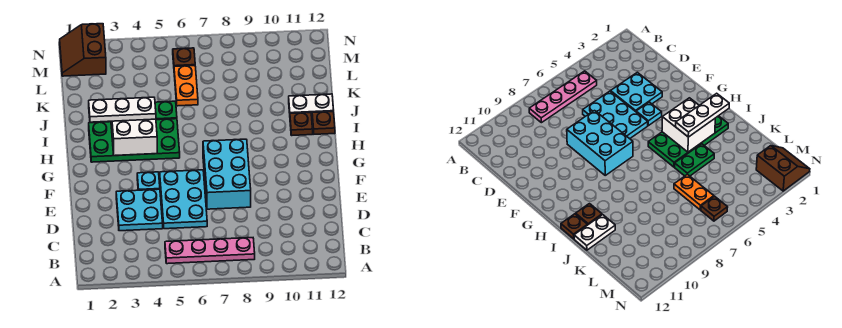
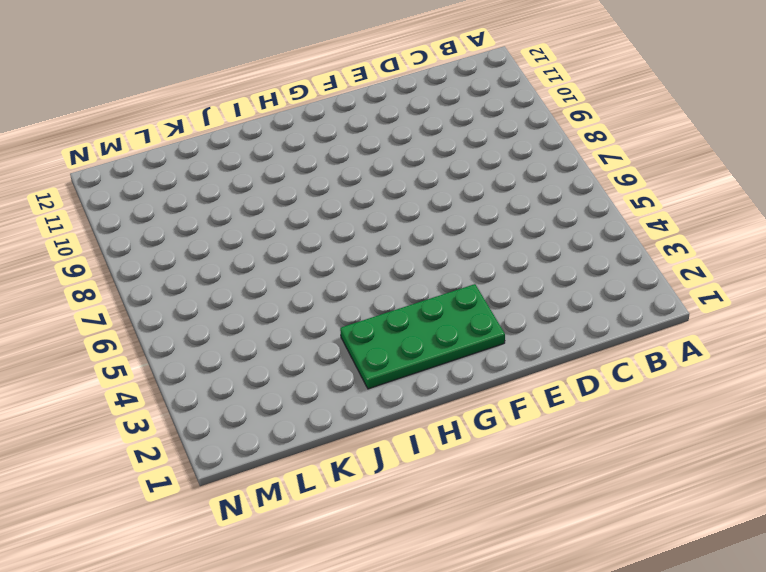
green 2x4 plate [340,284,505,389] -> green 2x4 plate turned to [89,119,180,162]
none -> pink 1x4 plate [165,238,255,264]
none -> cyan 2x2 plate [116,189,163,231]
none -> cyan 2x3 plate [160,170,207,229]

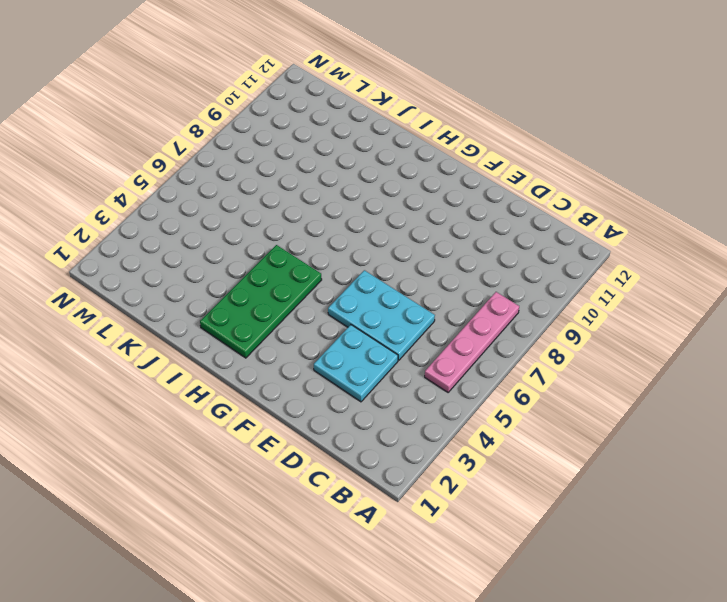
none -> cyan 2x3 brick [203,139,251,209]
none -> cyan 1x1 plate [137,172,160,190]
none -> brown 1x1 plate [290,113,313,135]

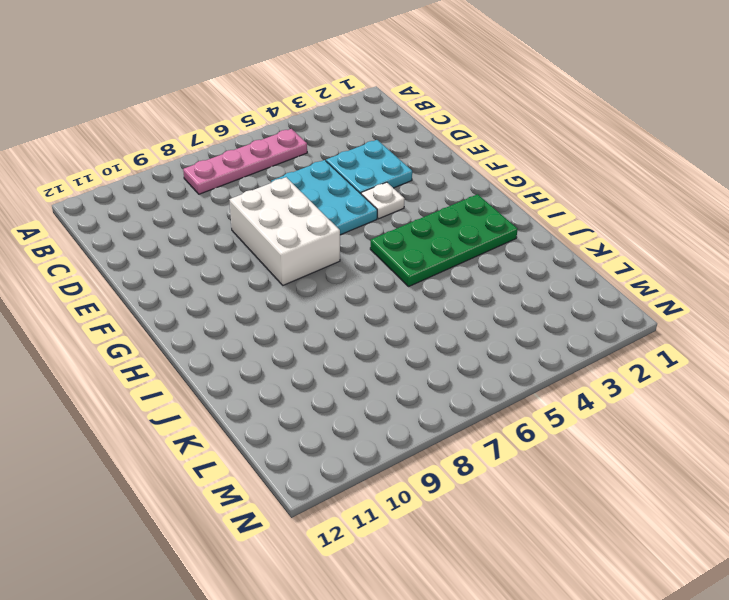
white 2x3 brick [229,177,340,285] -> cyan 2x3 brick [203,139,251,209]
white 1x1 plate [361,182,405,219] -> cyan 1x1 plate [137,172,160,190]
none -> brown 1x1 plate [290,113,313,135]
none -> brown 1x1 plate [312,112,335,134]
none -> green 1x2 plate [155,101,177,120]

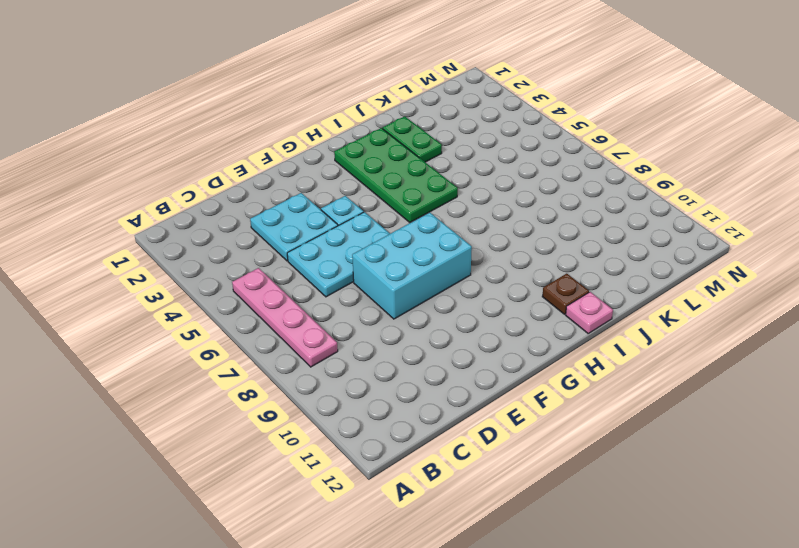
pink 1x1 plate [566,292,613,333] -> brown 1x1 plate [312,112,335,134]
green 1x2 plate [383,116,442,162] -> green 1x2 plate moved to [155,101,177,120]
none -> white 1x2 plate [289,94,334,116]
none -> orange 1x2 plate [174,66,198,106]
none -> brown 2x2 slope [60,24,106,76]

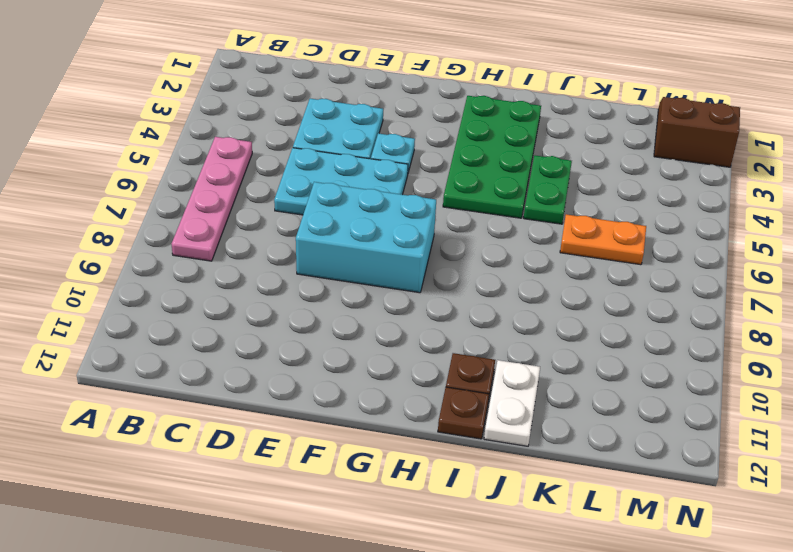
none -> brown 1x1 plate [173,48,195,66]
none -> white 2x2 brick [111,119,157,156]
none -> white 1x3 plate [89,97,156,122]

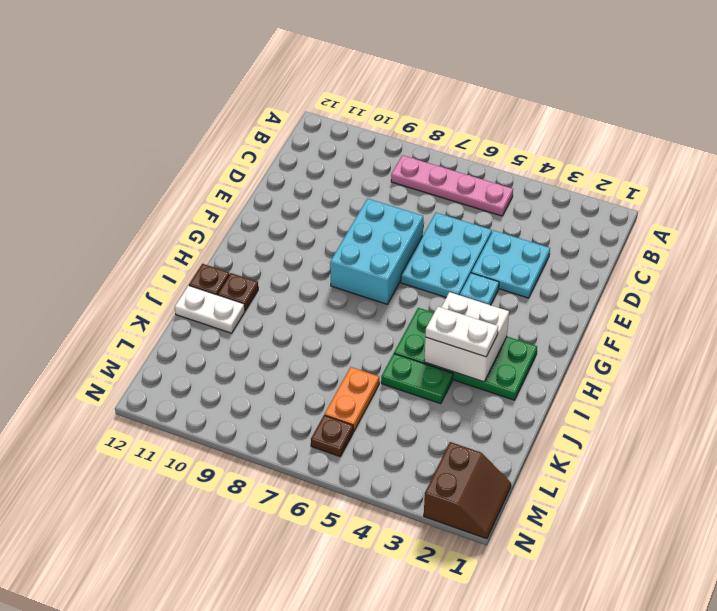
white 1x2 plate [425,307,498,357] -> white 1x3 plate [89,97,156,122]

